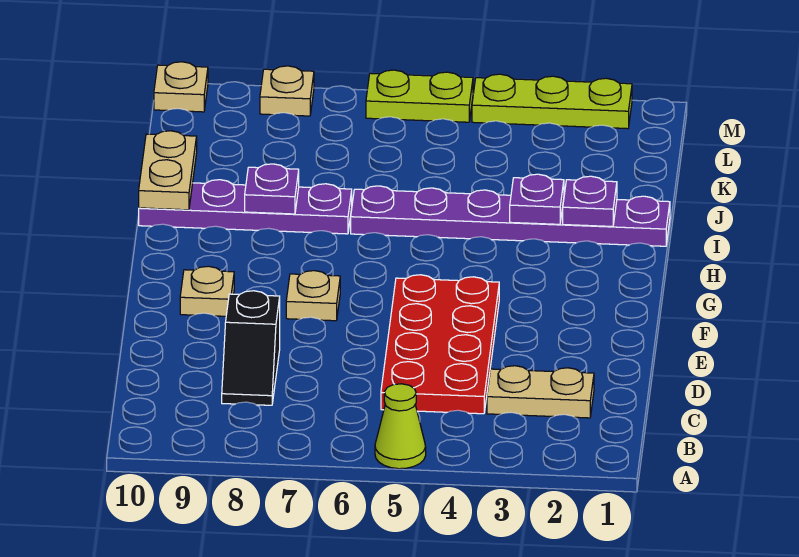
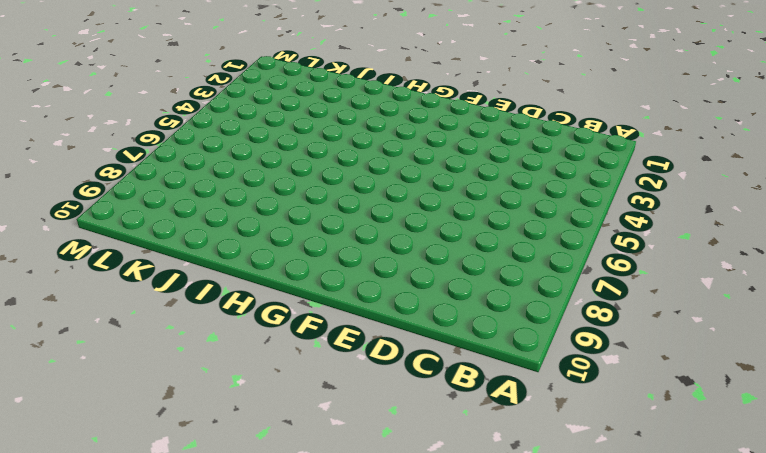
none -> lime 1x1 cone [375,384,426,469]
none -> tan 1x2 plate [487,366,594,418]
none -> red 2x4 plate [381,275,499,414]

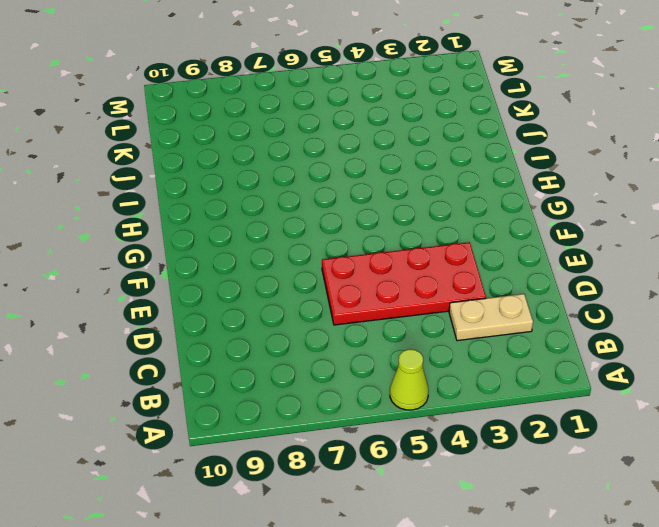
red 2x4 plate [322,242,486,325] -> red 2x4 plate turned to [381,275,499,414]
none -> black 1x2 slope [222,291,280,405]
none -> tan 1x1 plate [286,271,340,321]
none -> tan 1x1 plate [180,266,234,316]

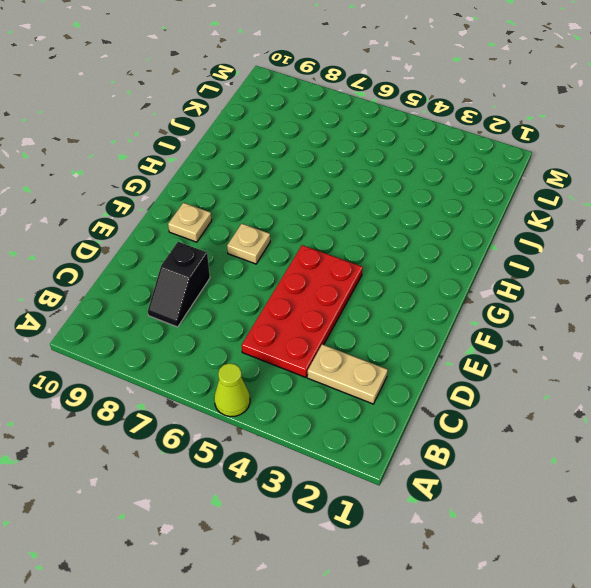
none -> purple 1x6 plate [351,186,670,246]
none -> purple 1x4 plate [139,180,352,234]
none -> lime 1x3 plate [472,74,632,129]

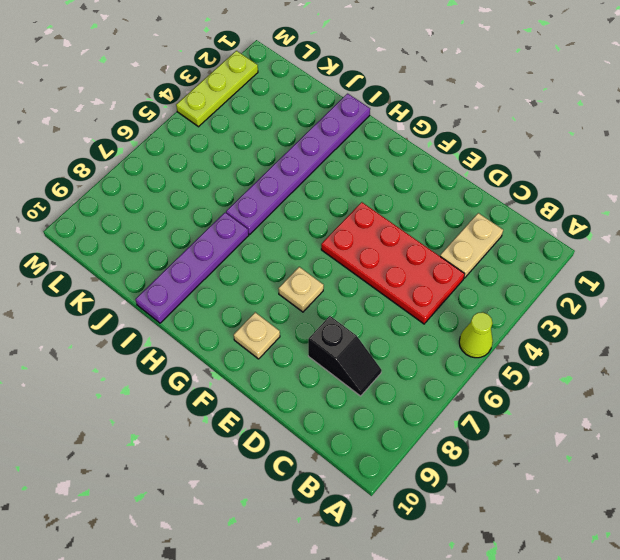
none -> lime 1x2 plate [366,70,473,122]
none -> tan 1x1 plate [260,66,314,116]
none -> tan 1x1 plate [154,62,208,112]

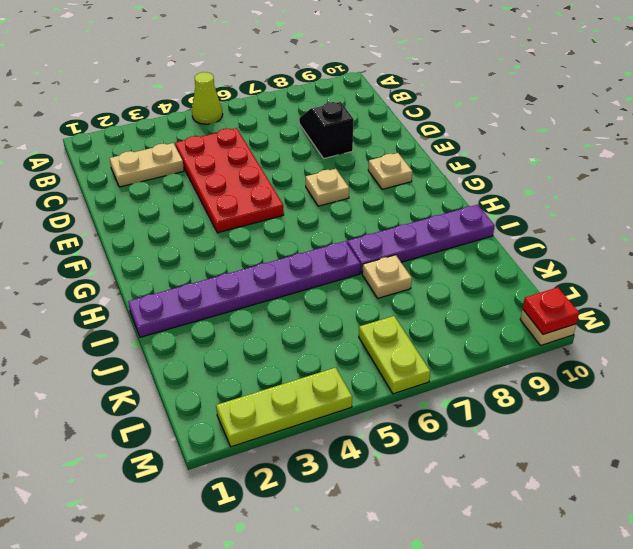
tan 1x1 plate [362,255,412,298] -> tan 1x1 plate moved to [260,66,314,116]
lime 1x2 plate [359,316,430,394] -> lime 1x2 plate turned to [366,70,473,122]
red 1x1 plate [523,287,579,335] -> none
none -> purple 1x1 plate [563,176,617,226]
none -> purple 1x1 plate [510,174,564,224]
none -> purple 1x1 plate [245,164,299,214]

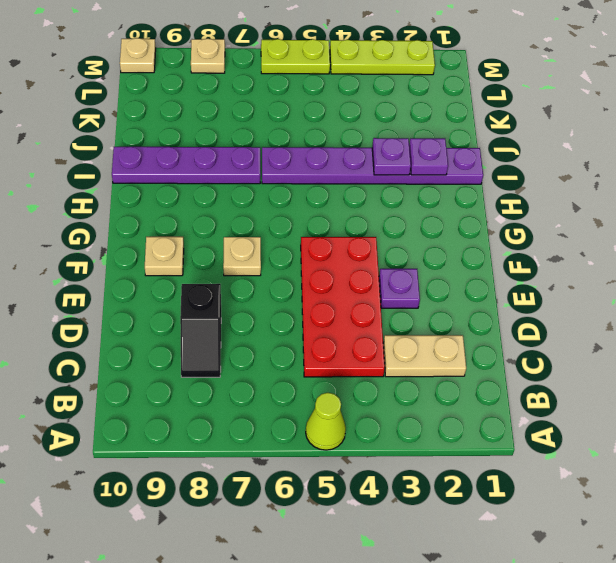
purple 1x1 plate [379,269,420,308] -> purple 1x1 plate moved to [245,164,299,214]
none -> tan 1x2 plate [139,131,197,210]

